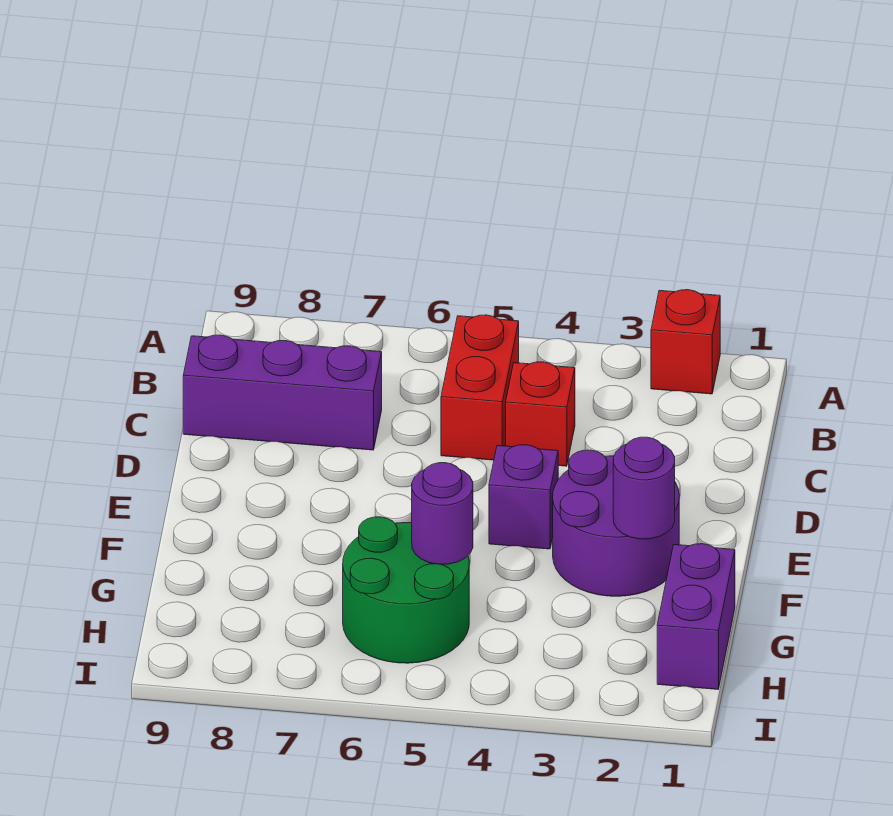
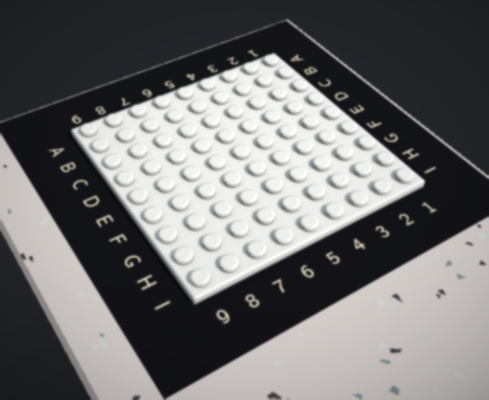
none -> red 1x1 brick [651,290,720,394]
none -> red 1x2 brick [441,315,519,460]

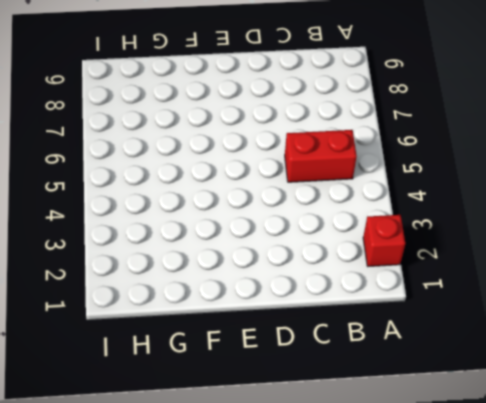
none -> red 1x1 brick [506,362,575,466]
none -> purple 1x3 brick [183,335,382,450]

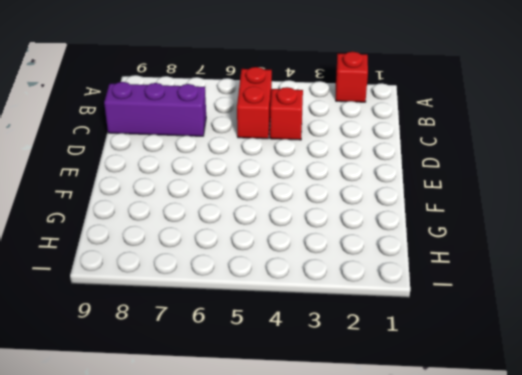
none -> purple 2x2 round brick [553,450,679,596]
none -> purple 1x1 brick [489,445,558,549]

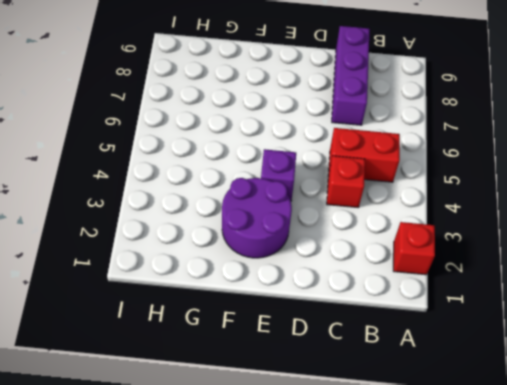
none -> purple 1x2 brick [657,544,735,689]
none -> green 2x2 round brick [343,517,469,663]

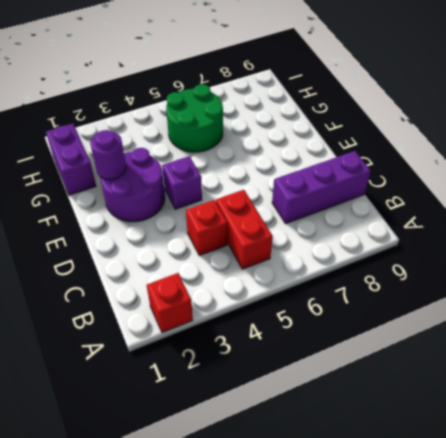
none -> purple 1x1 round brick [411,463,473,564]

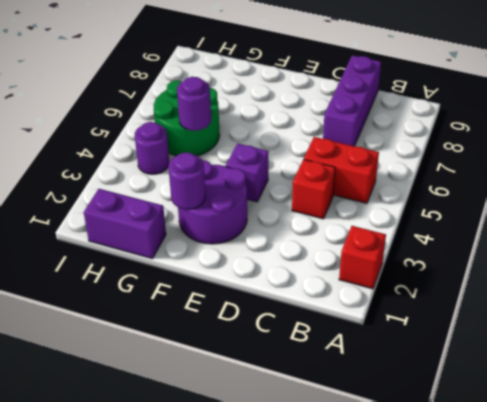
purple 1x1 round brick [135,122,169,174] -> none

